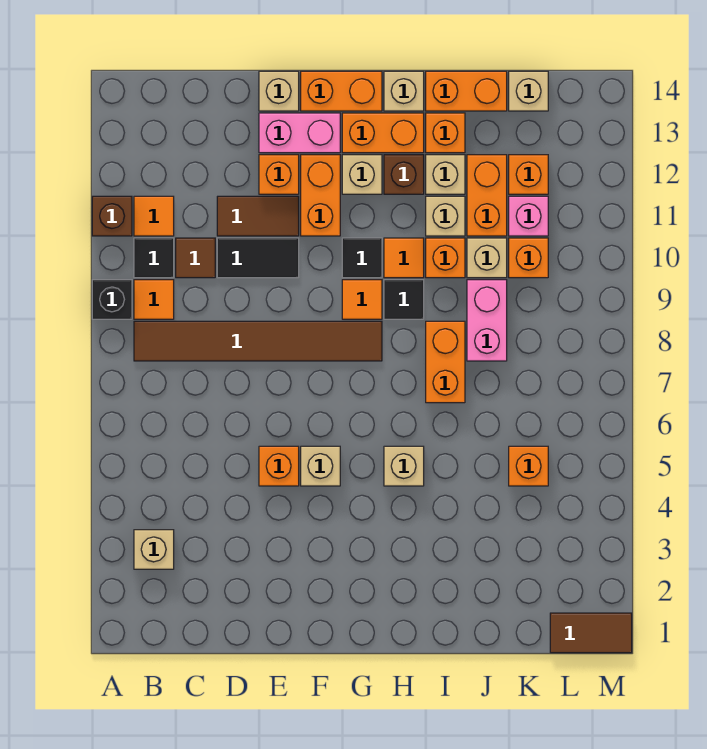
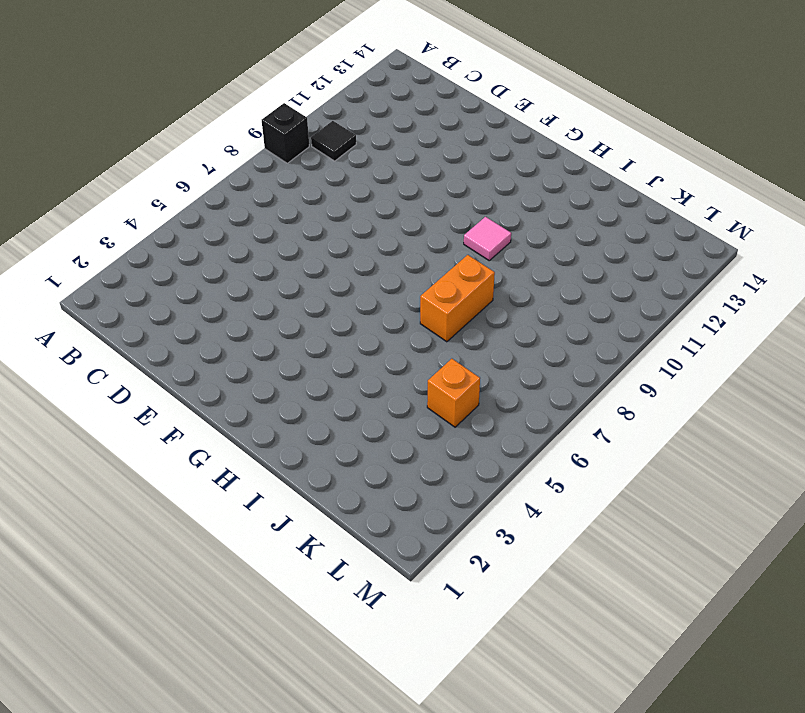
pink 1x1 tile [464,217,511,261] -> orange 1x1 tile [384,238,424,278]
none -> brown 1x1 brick [92,196,132,236]
none -> tan 1x1 brick [134,530,174,569]
none -> brown 1x6 tile [134,321,382,361]
none -> orange 1x1 tile [134,280,174,319]

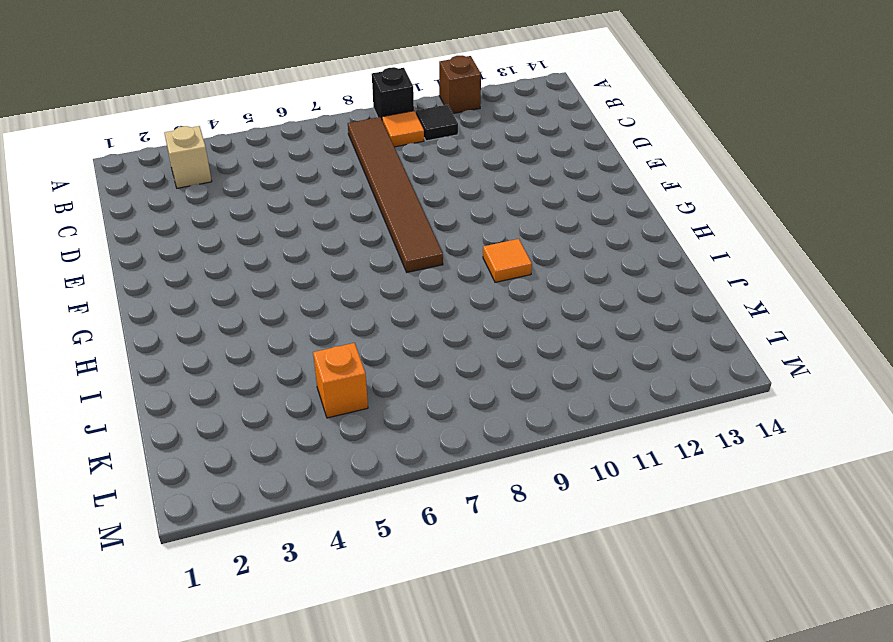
none -> orange 1x1 tile [134,196,174,236]
none -> brown 1x1 tile [176,238,215,278]
none -> black 1x2 tile [217,238,299,278]
none -> brown 1x2 tile [217,196,299,236]

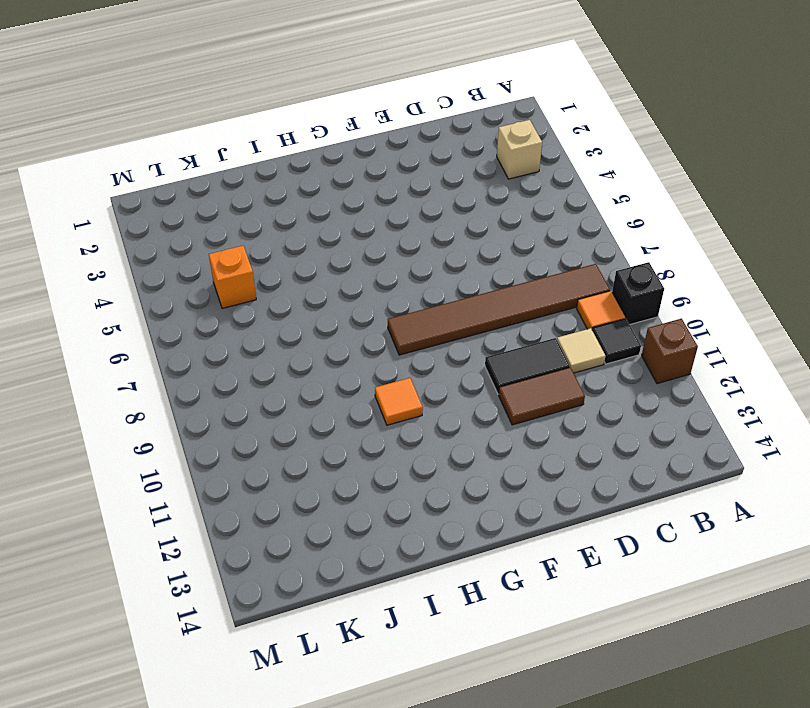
tan 1x1 tile [557,328,605,373] -> brown 1x1 tile [176,238,215,278]
none -> orange 1x1 tile [134,196,174,236]
none -> orange 1x1 brick [259,446,299,486]
none -> orange 1x1 brick [259,155,299,194]
none -> pink 1x2 brick [259,113,340,153]

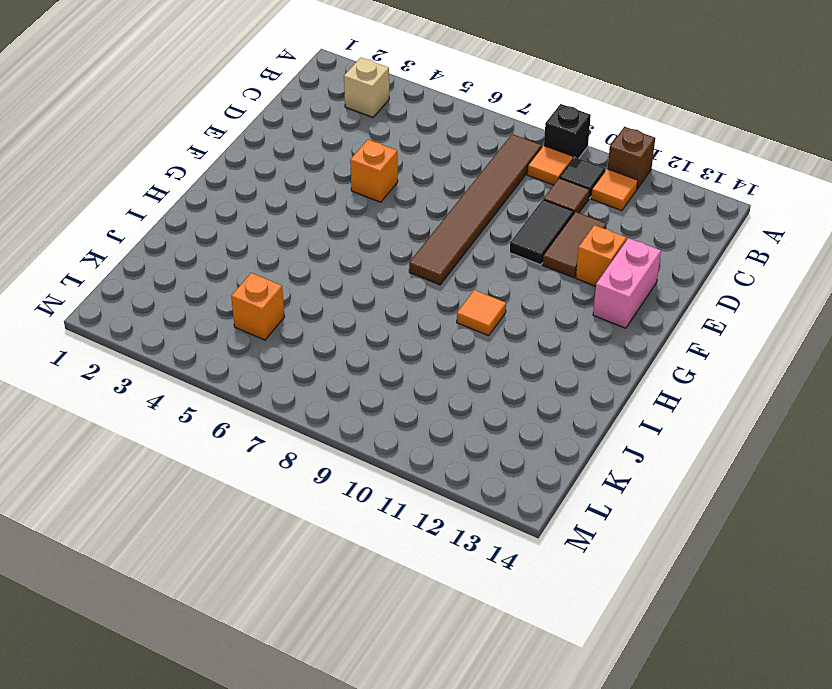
none -> tan 1x1 brick [259,71,299,111]
none -> tan 1x1 brick [301,446,340,486]
none -> orange 1x2 brick [301,155,340,236]
none -> orange 1x2 brick [301,71,382,111]

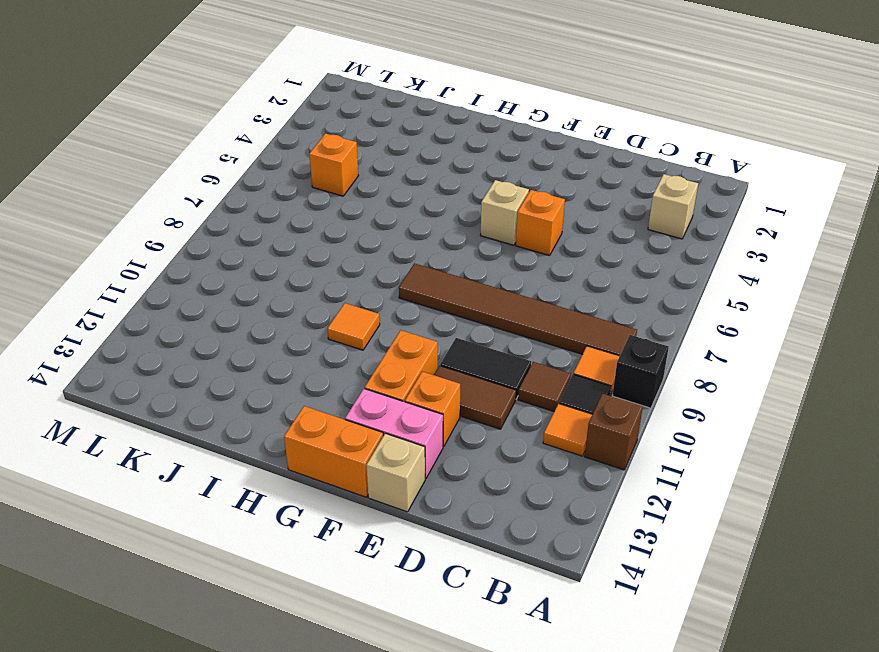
none -> orange 1x1 tile [342,280,382,319]
none -> black 1x1 tile [342,238,382,278]
none -> tan 1x1 brick [342,155,382,194]
none -> orange 1x2 brick [342,113,424,153]

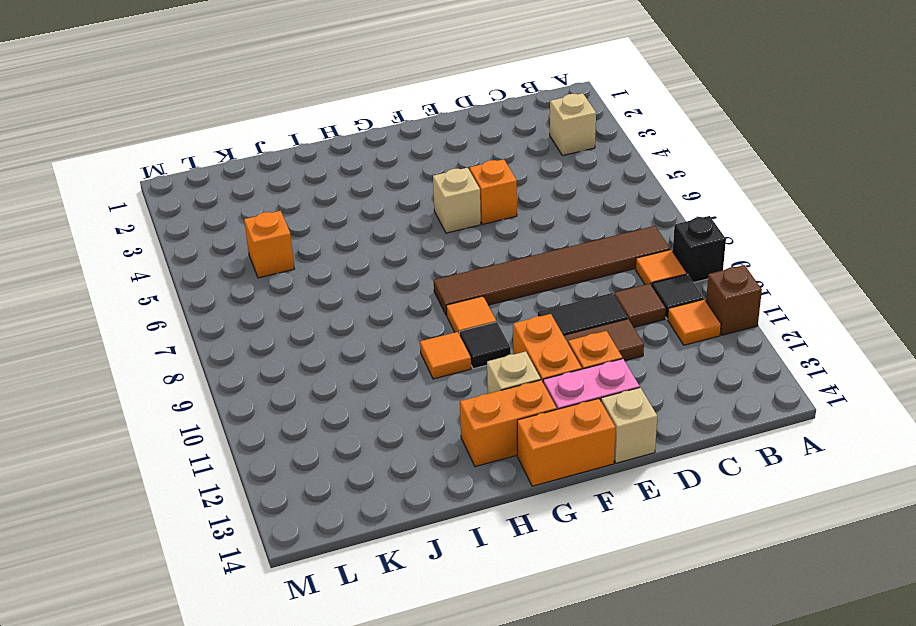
none -> tan 1x1 brick [384,446,424,486]
none -> black 1x1 tile [384,280,424,319]
none -> brown 1x1 brick [384,155,424,194]
none -> tan 1x1 brick [384,71,424,111]

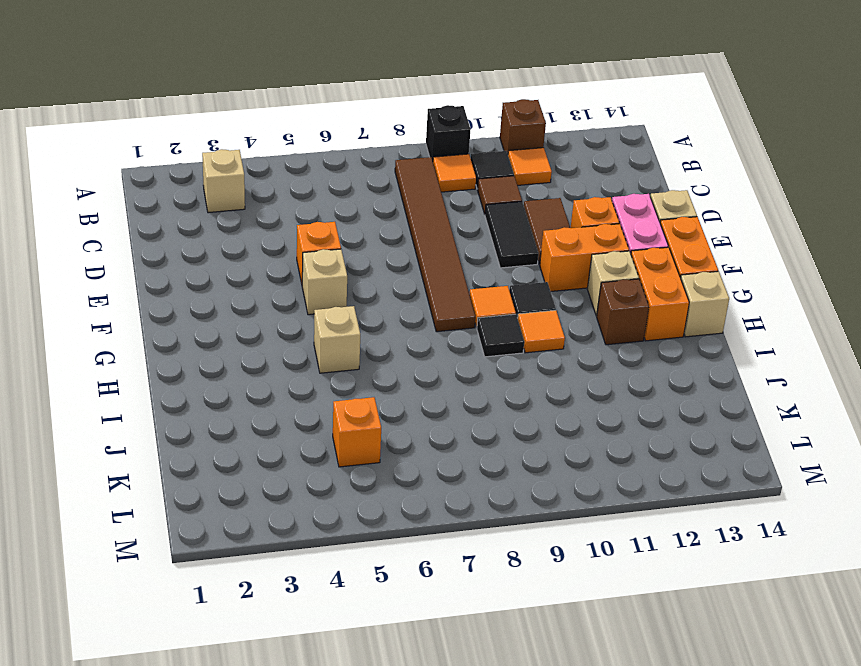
none -> orange 1x2 brick [426,321,465,403]
none -> orange 1x1 brick [426,238,465,278]
none -> tan 1x1 brick [426,196,465,236]
none -> tan 1x1 brick [426,155,465,194]

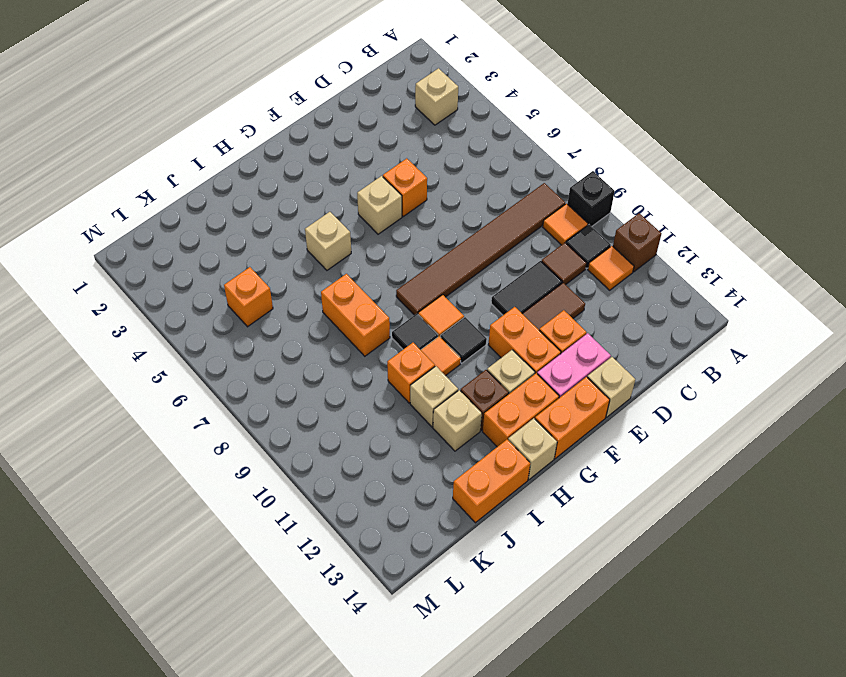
none -> orange 1x1 brick [426,113,465,153]
none -> pink 1x2 brick [467,280,507,361]
none -> tan 1x1 brick [467,238,507,278]
none -> orange 1x2 brick [467,155,507,236]

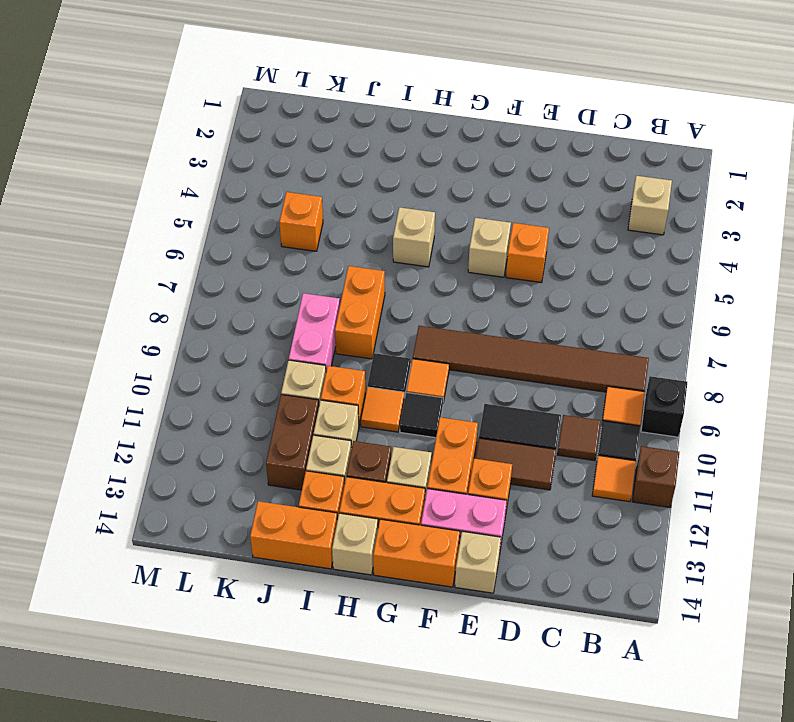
brown 1x2 brick [266,395,319,490] -> orange 1x2 brick [467,155,507,236]
none -> orange 1x1 brick [509,238,548,278]
none -> pink 1x1 brick [509,196,548,236]
none -> orange 1x1 brick [509,155,548,194]
none -> tan 1x1 brick [509,71,548,111]

